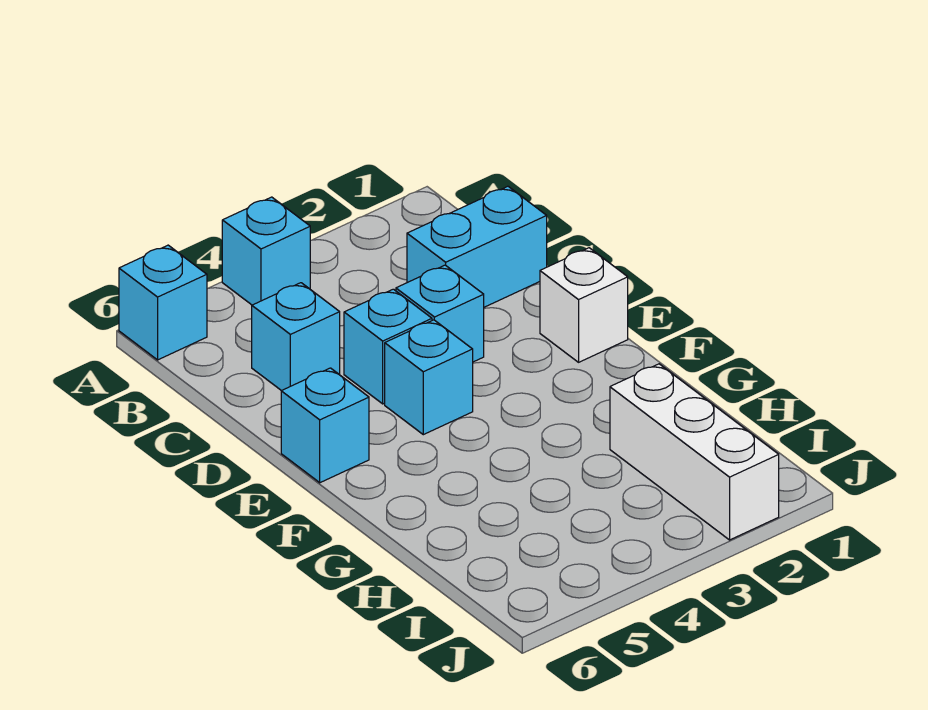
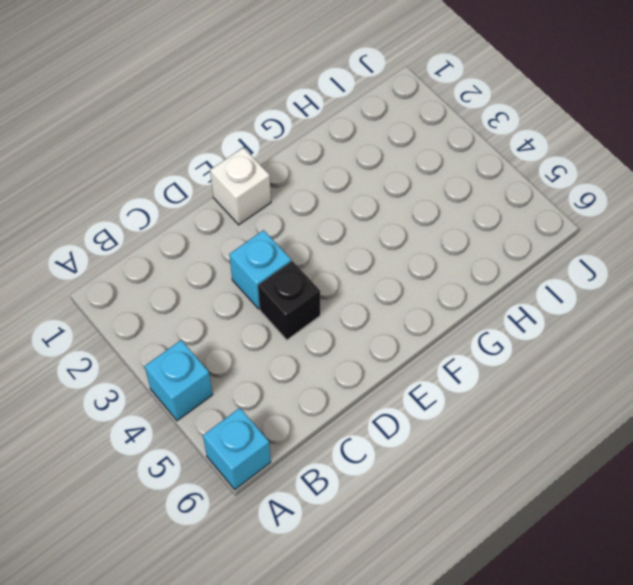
black 1x1 brick [258,261,320,340] -> cyan 1x1 brick [344,289,432,404]
none -> cyan 1x2 brick [407,186,547,307]
none -> cyan 1x1 brick [252,283,340,391]

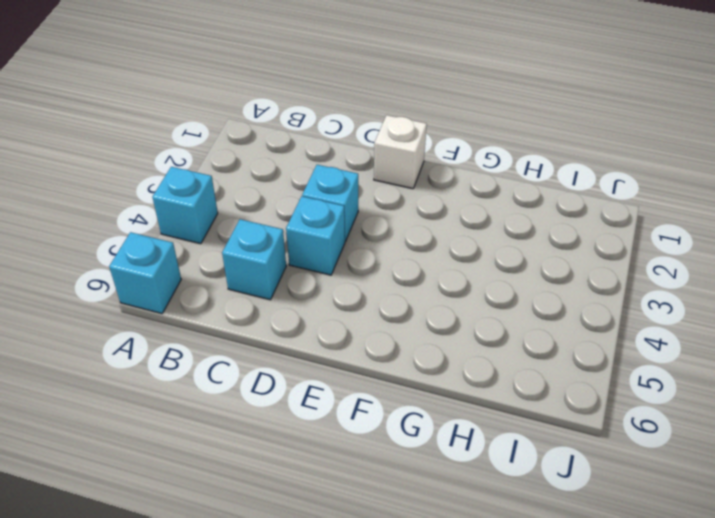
none -> cyan 1x2 brick [407,186,547,307]
none -> cyan 1x1 brick [385,320,473,435]

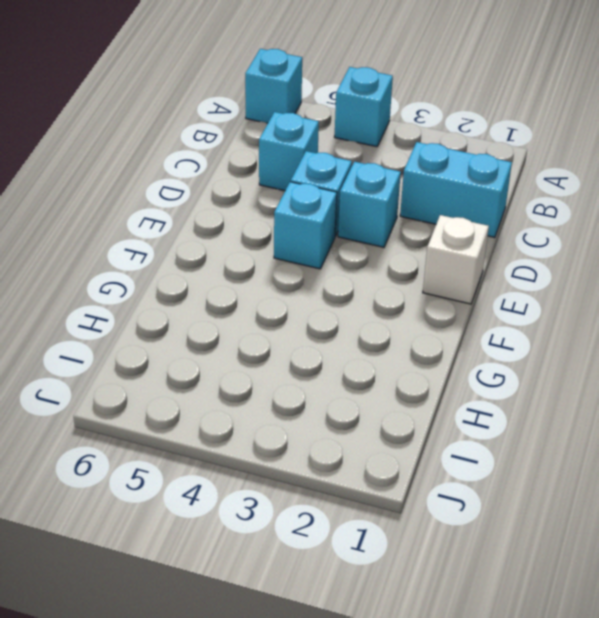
none -> cyan 1x1 brick [281,368,369,483]
none -> white 1x3 brick [610,364,779,540]

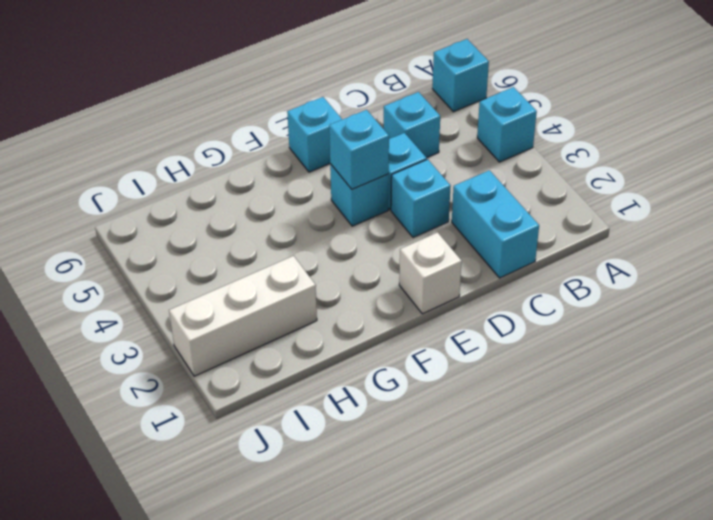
cyan 1x1 brick [329,110,389,189] -> none

